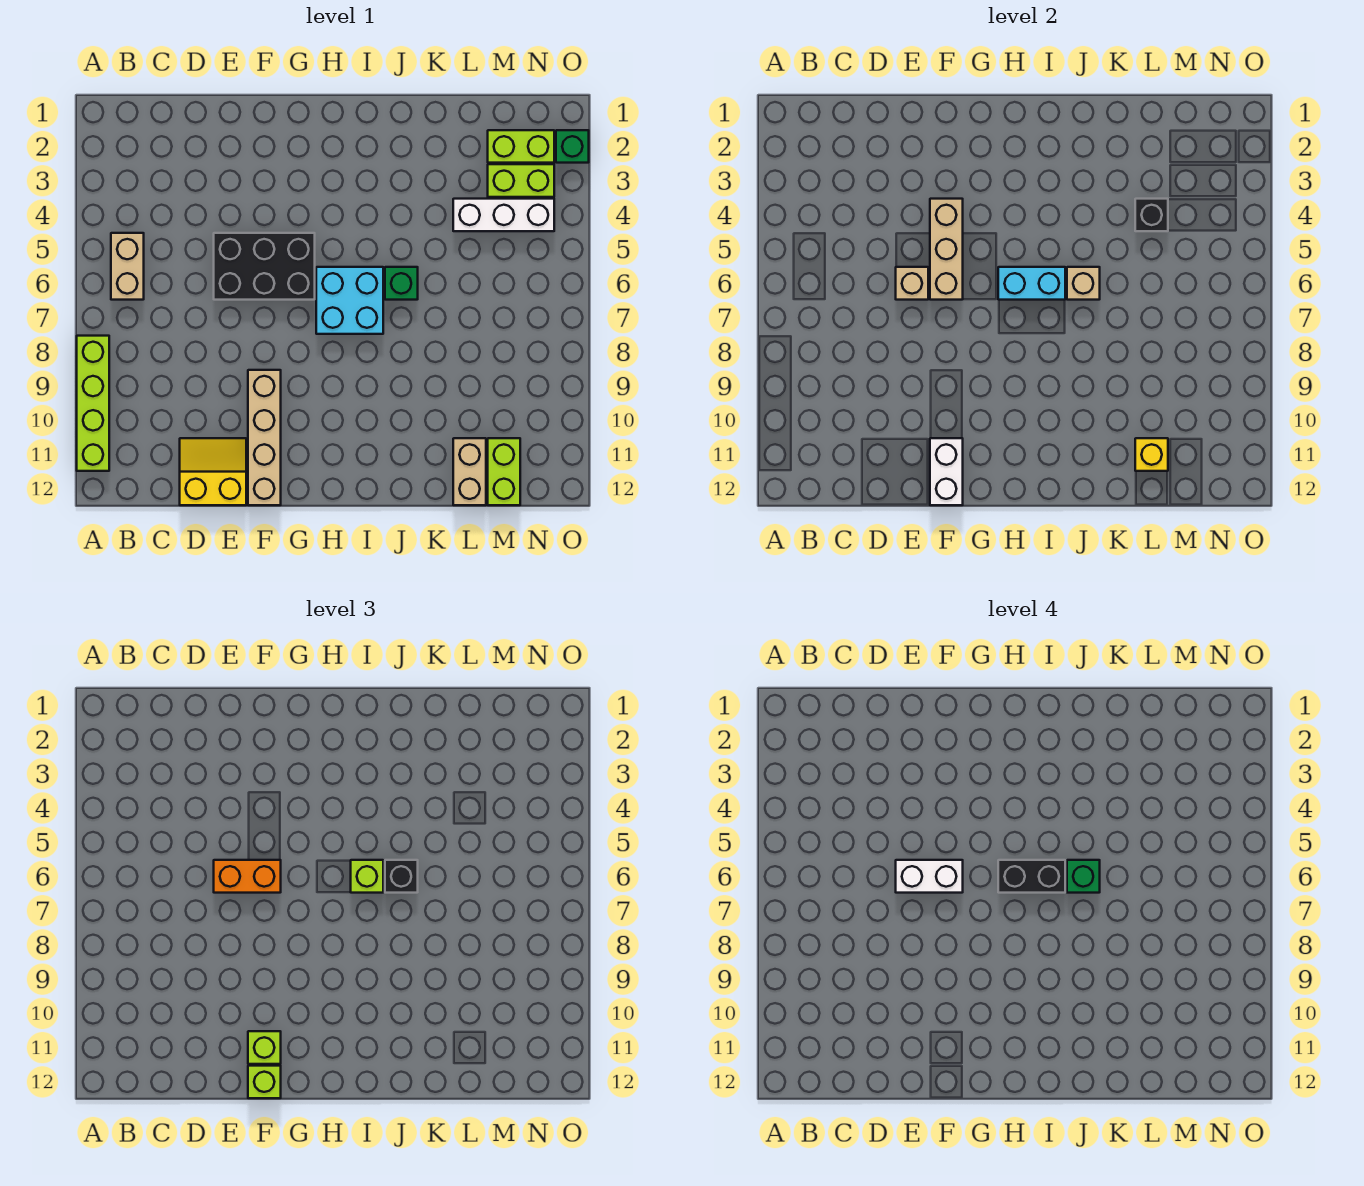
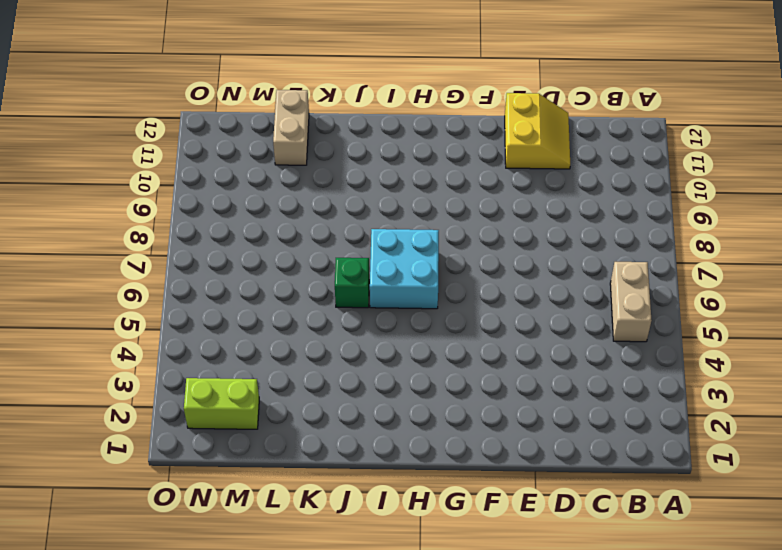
yellow 2x2 slope [505,93,570,169] -> yellow 2x2 slope turned to [180,438,246,505]
none -> lime 1x4 brick [77,336,109,471]
none -> black 2x3 brick [214,233,315,300]
none -> tan 1x4 brick [248,370,281,505]

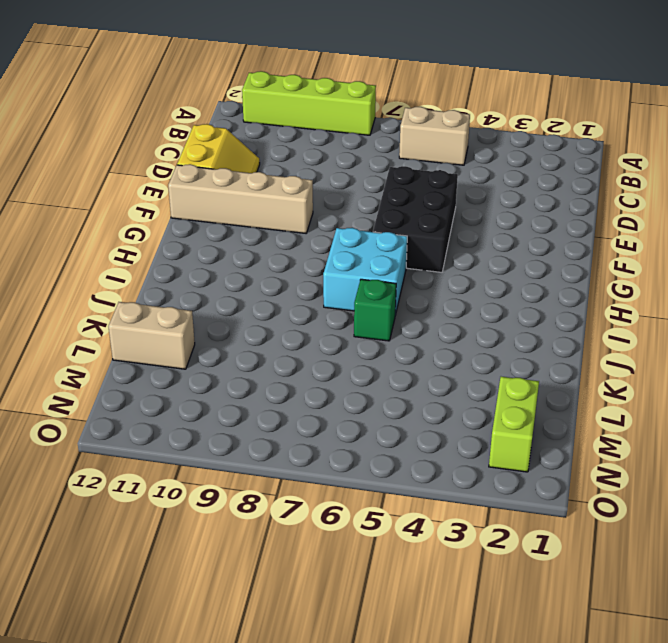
none -> white 1x3 brick [453,199,554,231]
none -> lime 1x2 brick [488,164,554,197]
none -> lime 1x2 brick [488,438,520,505]

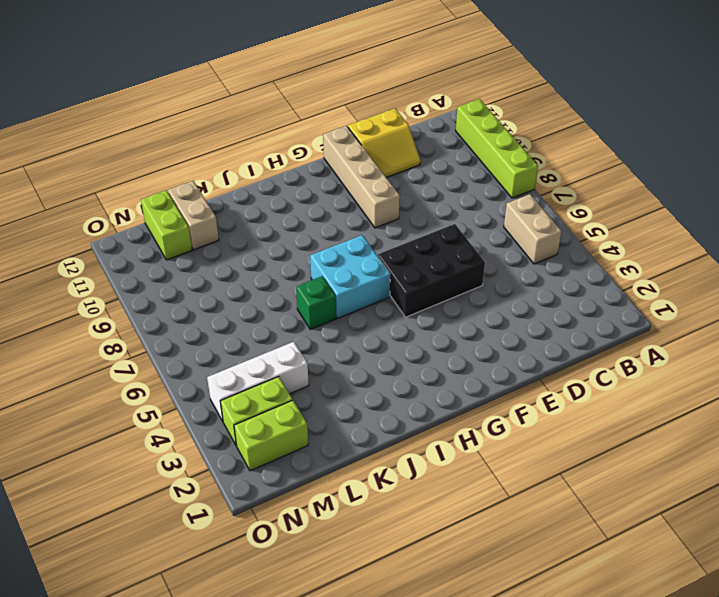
none -> green 1x1 brick [556,130,589,163]
none -> tan 1x1 brick [896,267,928,300]
none -> tan 1x3 brick [930,199,963,300]

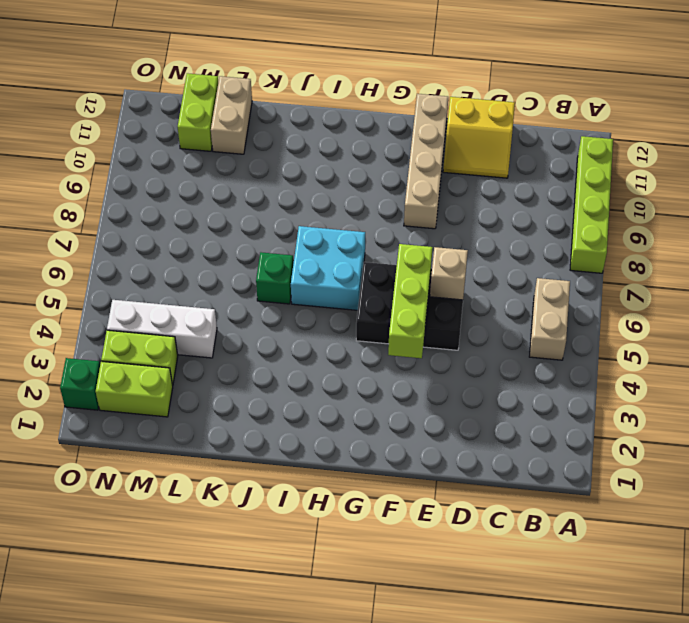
lime 1x3 brick [388,244,433,358] -> tan 1x3 brick [930,199,963,300]
none -> white 1x2 brick [930,438,963,505]
none -> cyan 1x2 brick [998,267,1065,300]
none -> tan 1x1 brick [1067,267,1100,300]

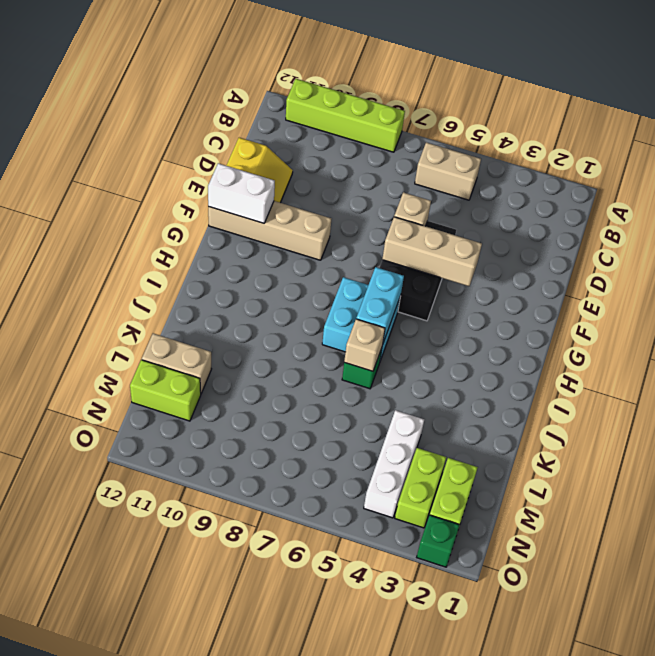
none -> black 1x1 brick [1135,199,1168,231]
none -> yellow 1x1 brick [1135,438,1168,471]
none -> orange 1x2 brick [214,860,281,893]

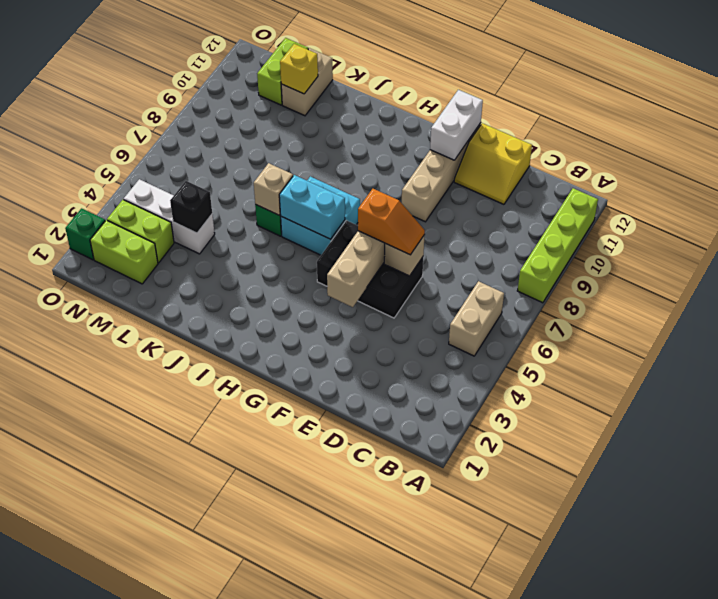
orange 1x2 slope [358,189,425,255] -> orange 1x2 brick [214,860,281,893]
none -> lime 1x1 brick [248,1031,281,1064]
none -> lime 1x1 brick [248,1066,281,1098]
none -> lime 1x1 brick [351,860,383,893]

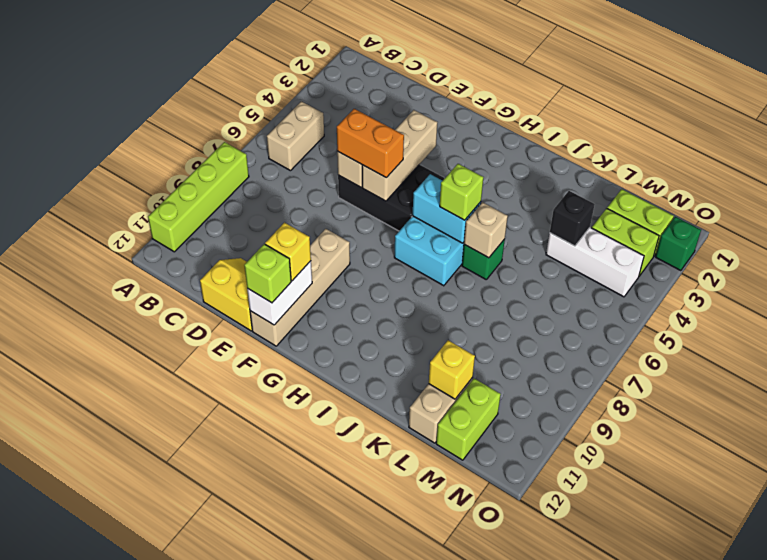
yellow 1x1 brick [265,223,311,281] -> lime 1x1 brick [248,1031,281,1064]
none -> black 1x1 brick [385,860,418,893]
none -> white 1x2 brick [896,860,963,893]
none -> black 1x2 brick [998,860,1065,893]

